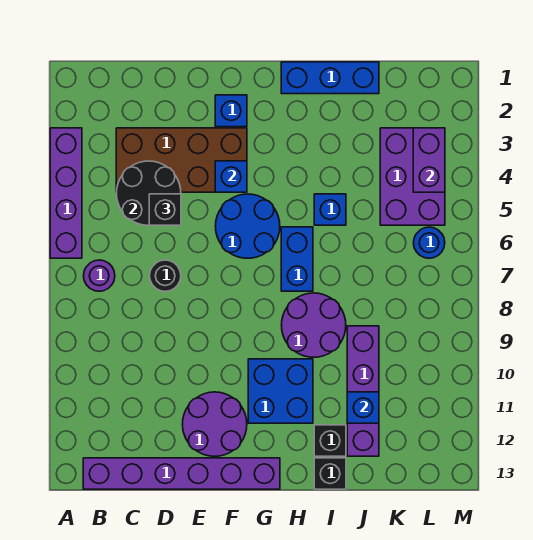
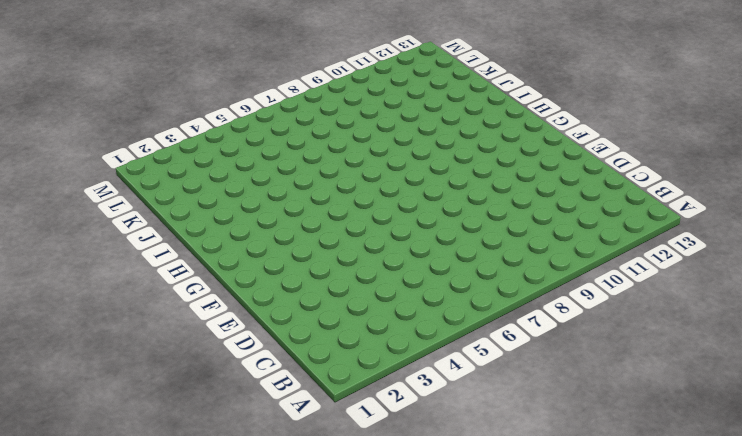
none -> purple 1x4 brick [50,128,82,258]
none -> purple 1x1 round brick [84,260,115,291]
none -> purple 1x6 brick [83,458,280,489]

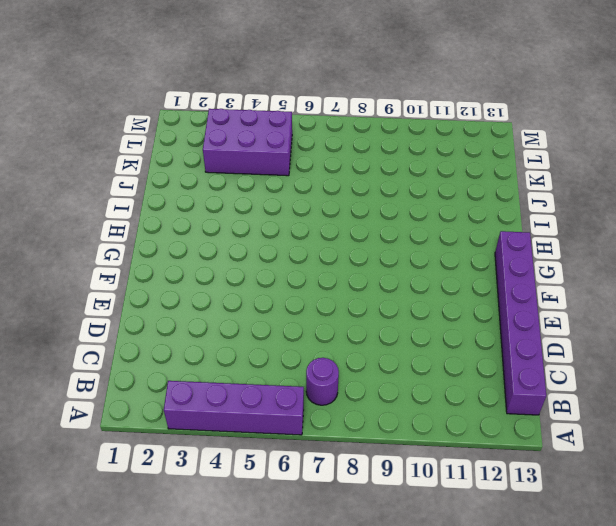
none -> brown 2x4 brick [116,128,247,192]
none -> black 1x1 round brick [150,260,181,291]
none -> purple 2x2 round brick [182,392,247,456]

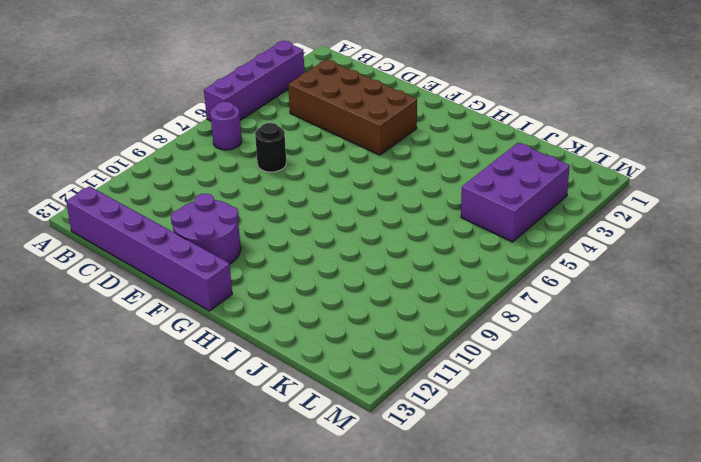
none -> blue 1x1 brick [215,95,247,127]
none -> blue 2x2 round brick [215,194,280,258]
none -> blue 2x2 brick [248,359,313,423]

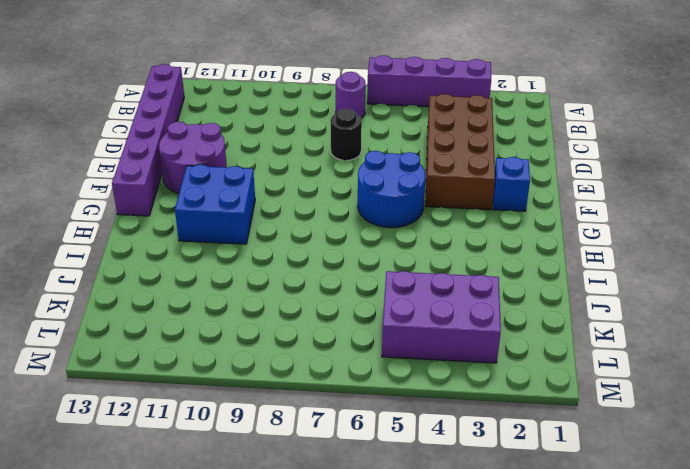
none -> blue 1x3 brick [281,62,379,94]
none -> blue 1x2 brick [281,227,313,291]
none -> purple 2x2 round brick [281,293,346,357]

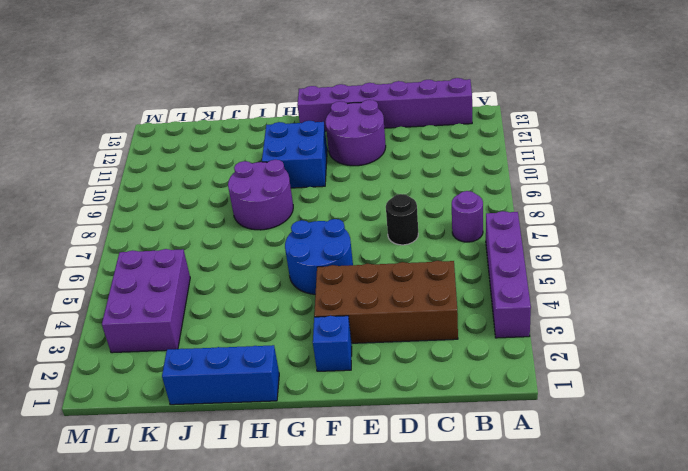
none -> blue 1x2 brick [281,227,313,291]
none -> blue 1x1 brick [314,194,346,225]
none -> black 1x1 brick [314,425,346,456]

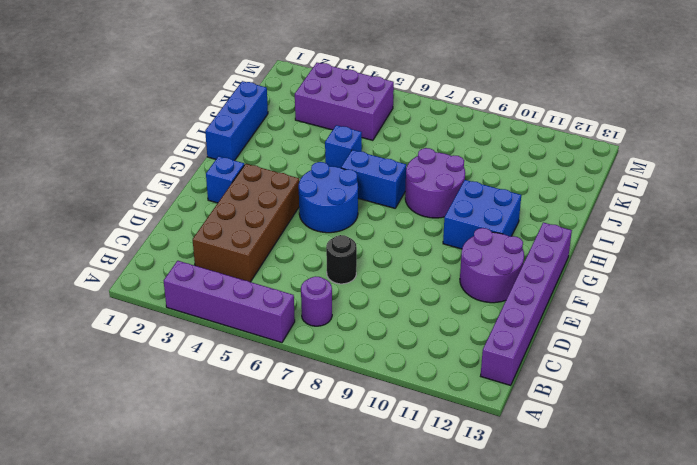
none -> black 1x1 brick [314,425,346,456]
none -> black 1x1 brick [314,458,346,489]
none -> purple 1x4 brick [347,326,379,456]

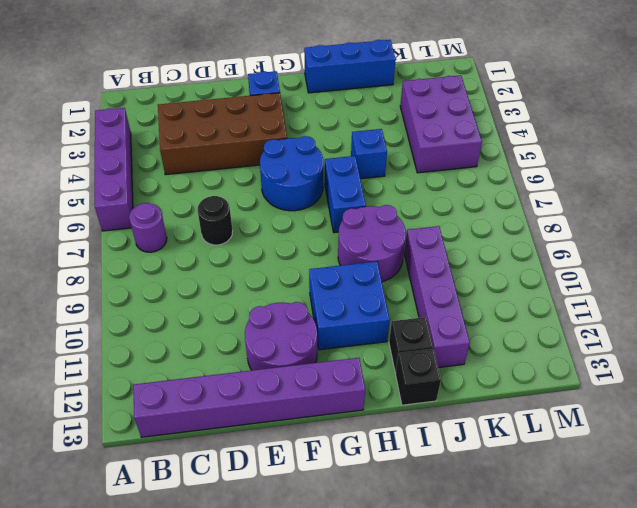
none -> blue 1x1 round brick [413,227,445,258]
none -> black 2x2 round brick [117,161,181,225]
none -> blue 1x1 brick [215,161,247,192]

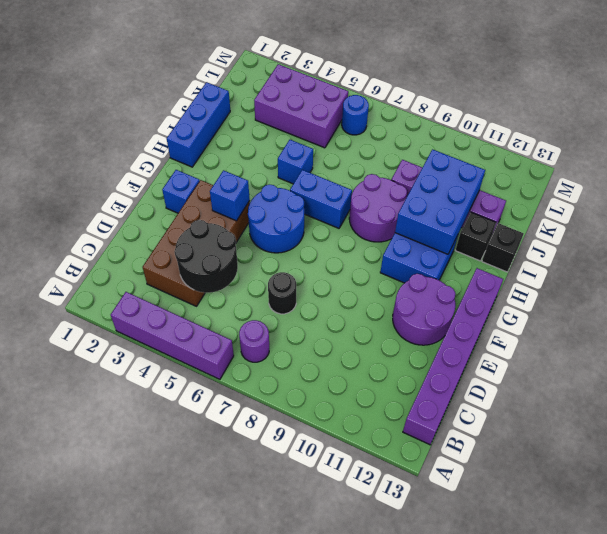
blue 2x3 brick [395,149,485,254] -> blue 1x1 brick [347,392,379,423]
none -> purple 1x2 brick [413,128,445,192]
none -> black 1x1 brick [149,194,181,225]

